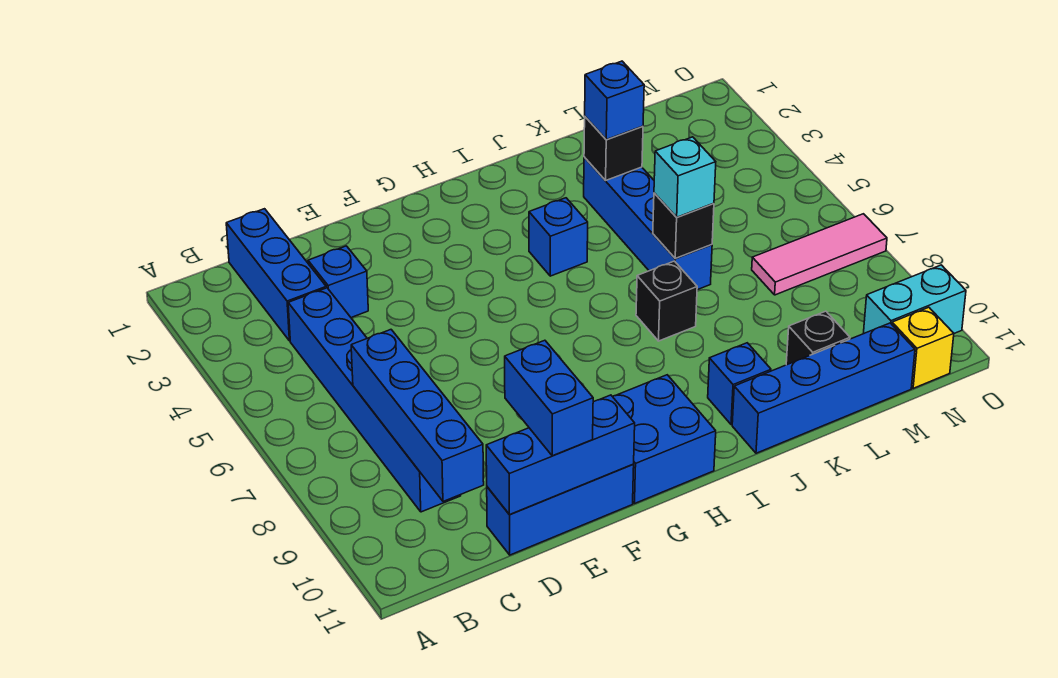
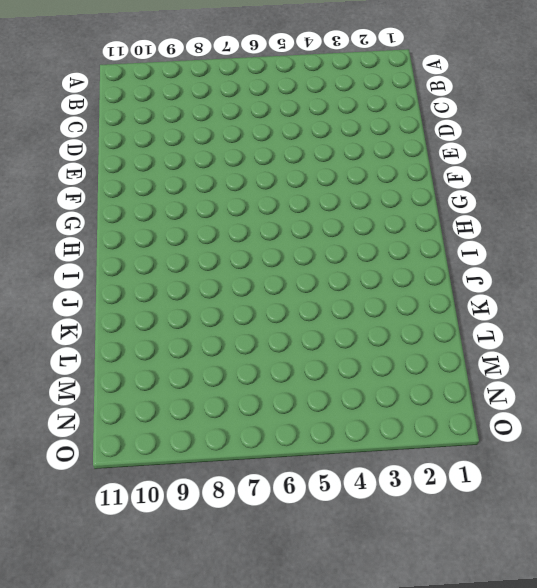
none -> blue 1x3 brick [226,209,326,341]
none -> blue 1x6 brick [288,288,461,512]
none -> blue 1x1 brick [308,246,368,318]

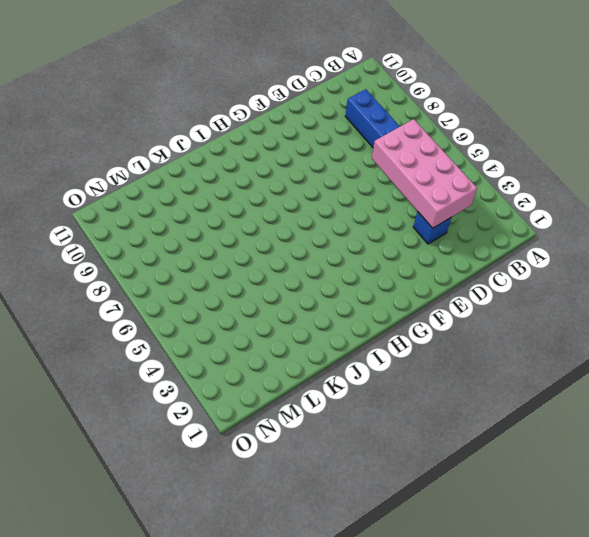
pink 2x4 brick [372,119,477,228] -> none
none -> blue 1x3 brick [226,209,326,341]
none -> blue 1x3 brick [487,464,634,555]
none -> blue 2x2 brick [612,375,716,503]

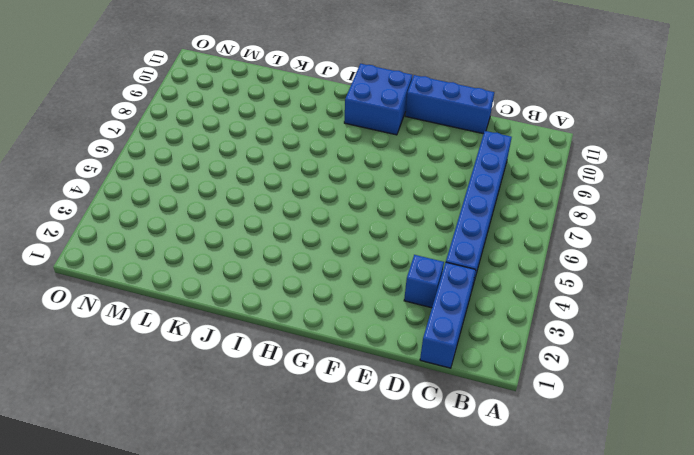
none -> blue 1x1 brick [529,198,588,276]
none -> black 1x1 brick [636,261,697,341]
none -> blue 1x1 brick [708,343,771,425]

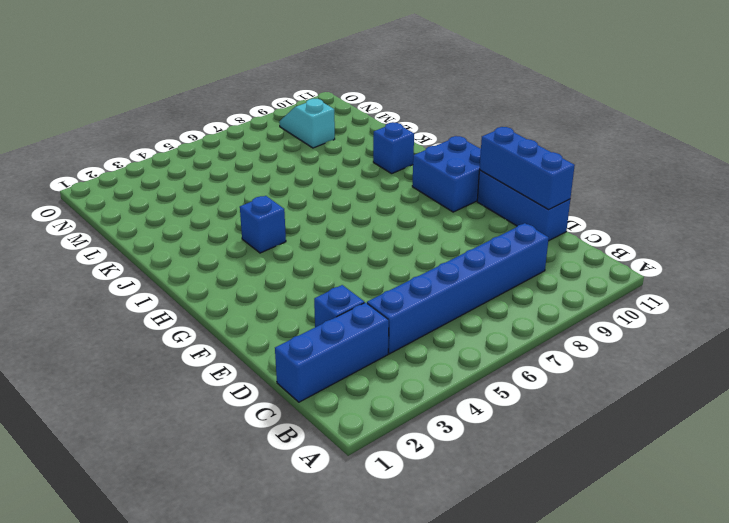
cyan 1x2 slope [279,99,335,148] -> none
none -> black 1x1 brick [636,261,697,341]
none -> blue 1x4 brick [732,323,915,453]
none -> blue 1x4 brick [584,157,712,290]

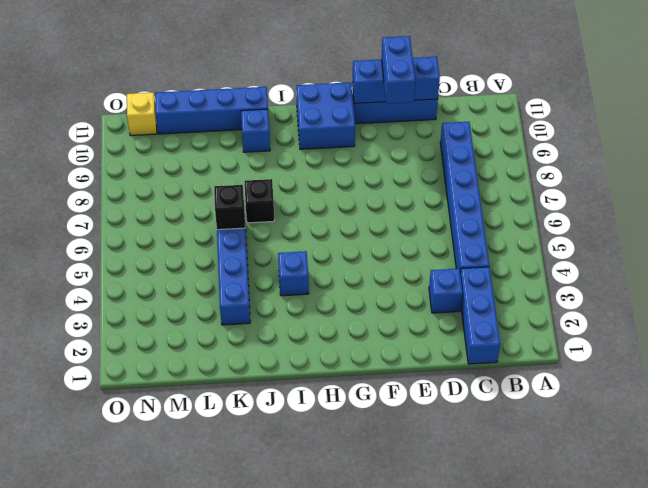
none -> black 1x1 brick [786,311,850,365]
none -> pink 1x3 tile [752,214,887,295]
none -> cyan 1x2 brick [863,265,966,334]

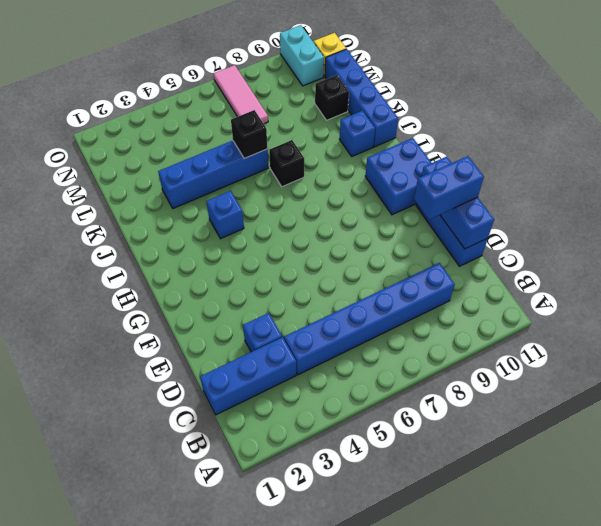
none -> blue 1x4 brick [351,330,484,501]
none -> black 1x1 brick [584,117,643,181]
none -> blue 1x1 brick [585,61,644,140]

